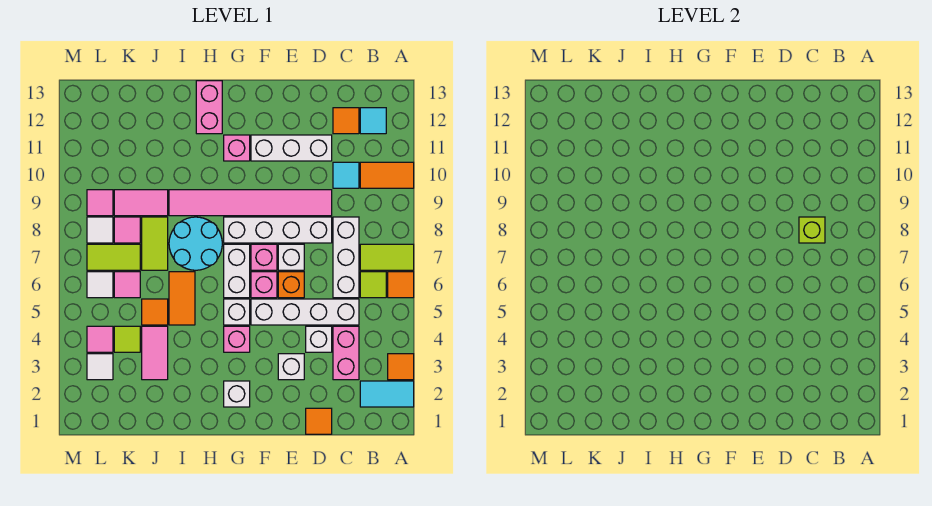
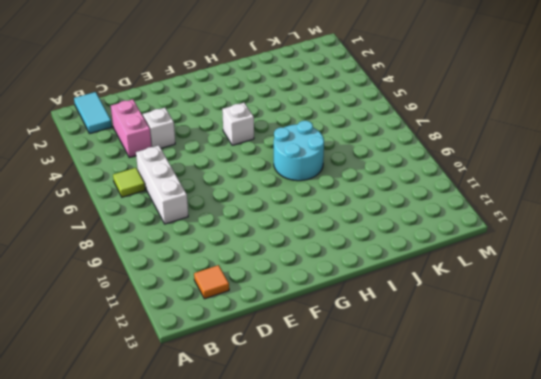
cyan 1x2 tile [74,92,112,134] -> cyan 1x2 tile turned to [360,381,414,407]
none -> orange 1x1 tile [388,354,414,380]
none -> orange 1x1 tile [388,272,414,298]
none -> lime 1x2 tile [360,244,414,270]
none -> orange 1x2 tile [360,162,414,188]

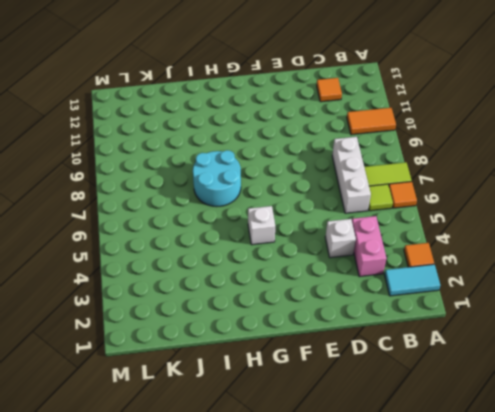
none -> cyan 1x1 tile [360,108,386,134]
none -> white 1x4 brick [251,299,359,325]
none -> cyan 1x1 tile [333,162,359,188]
none -> orange 1x1 tile [306,408,332,434]

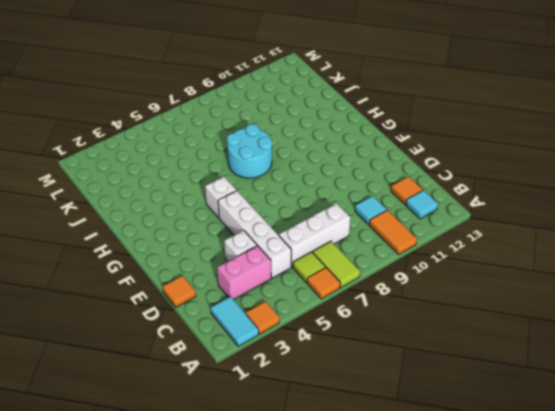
none -> white 1x4 brick [224,217,332,243]
none -> pink 1x6 tile [169,190,332,216]
none -> white 1x3 brick [251,135,332,161]
none -> white 1x1 brick [278,354,304,380]

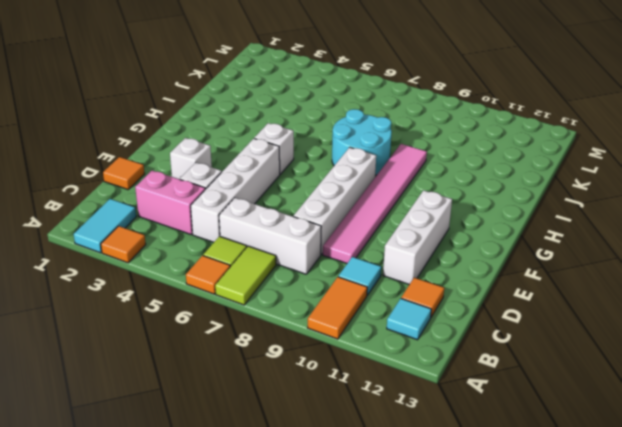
none -> orange 1x1 brick [278,272,304,298]
none -> white 1x1 brick [278,244,304,270]
none -> pink 1x1 brick [251,272,277,298]
none -> pink 1x1 brick [251,244,277,270]

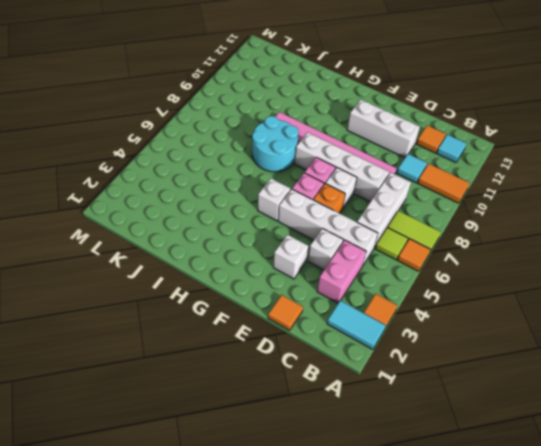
none -> white 1x1 brick [224,381,250,407]
none -> pink 1x1 brick [224,326,250,352]
none -> white 1x2 brick [224,244,250,298]
none -> pink 1x1 brick [224,135,250,161]

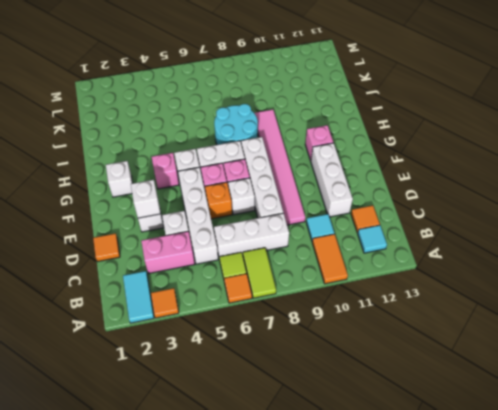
white 1x1 brick [131,180,160,218] -> none
none -> pink 1x2 brick [196,81,222,134]
none -> orange 1x2 tile [169,272,195,325]
none -> pink 1x2 tile [142,326,168,380]
none -> orange 1x1 tile [142,299,168,325]

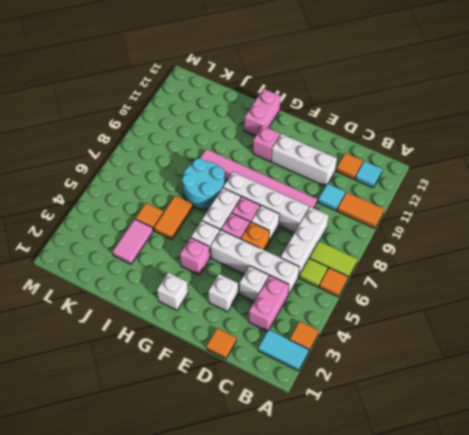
none -> lime 1x2 tile [142,217,168,270]
none -> pink 1x2 tile [114,190,168,216]
none -> lime 1x1 tile [114,326,140,352]
none -> pink 1x1 tile [114,272,140,298]

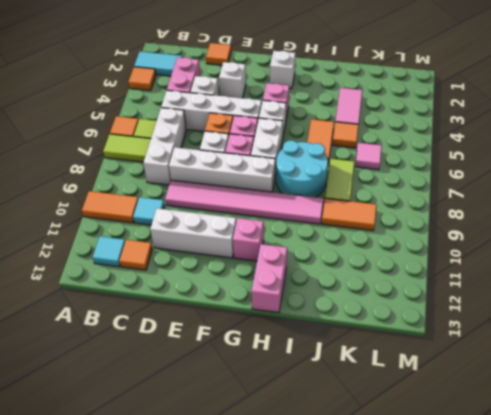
orange 1x2 tile [322,198,377,231] -> pink 1x2 tile [114,190,168,216]
none -> lime 1x1 tile [114,326,140,352]
none -> lime 1x2 tile [87,244,140,270]
none -> pink 1x1 tile [114,217,140,243]
none -> white 1x1 tile [87,354,113,380]

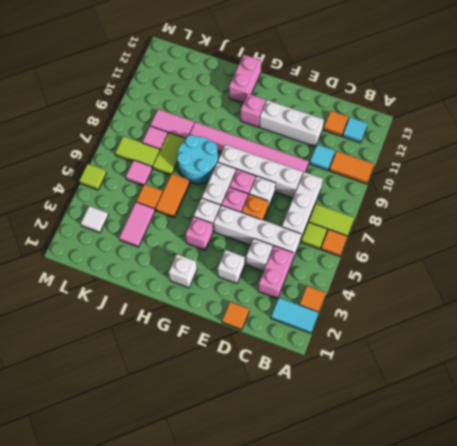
lime 1x1 tile [79,164,106,190] -> lime 1x1 tile moved to [114,326,140,352]
none -> pink 1x1 tile [87,326,113,352]
none -> white 1x1 tile [87,272,113,298]
none -> white 1x1 tile [87,217,113,243]
none -> pink 1x1 tile [87,190,113,216]

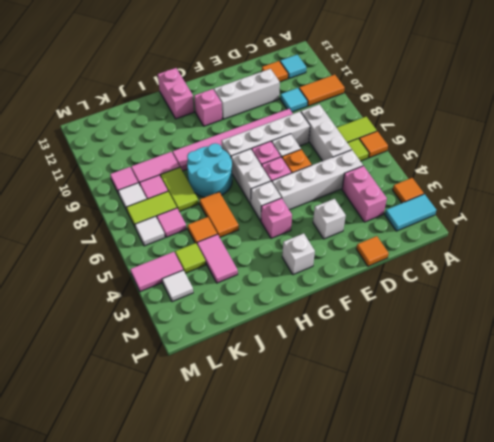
pink 1x2 tile [130,252,183,292] -> pink 1x1 tile [87,326,113,352]
none -> white 1x1 brick [306,326,332,352]
none -> lime 1x1 brick [799,217,825,243]

